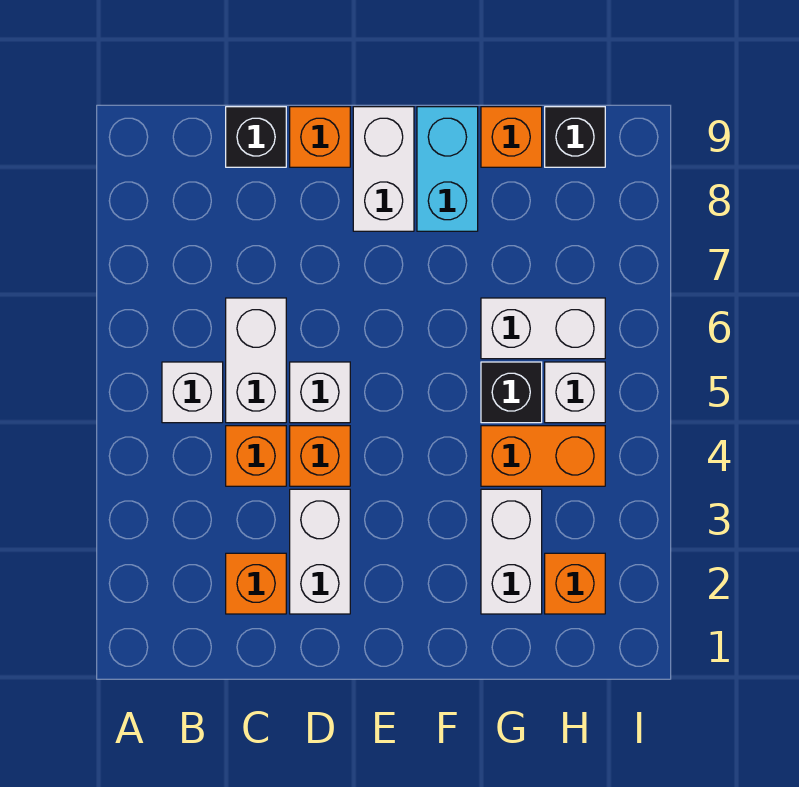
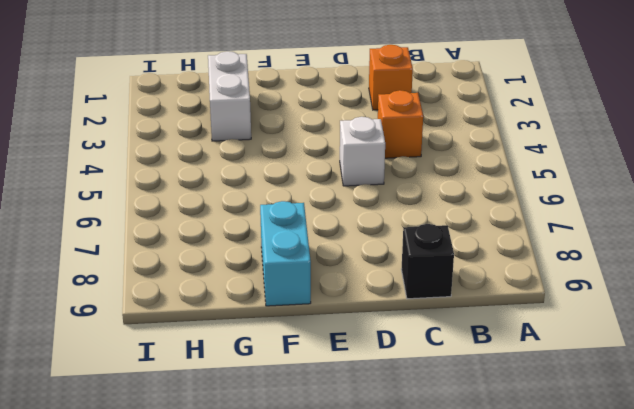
none -> white 1x1 brick [162,362,223,423]
none -> white 1x2 brick [226,298,286,423]
none -> white 1x2 brick [290,489,350,614]

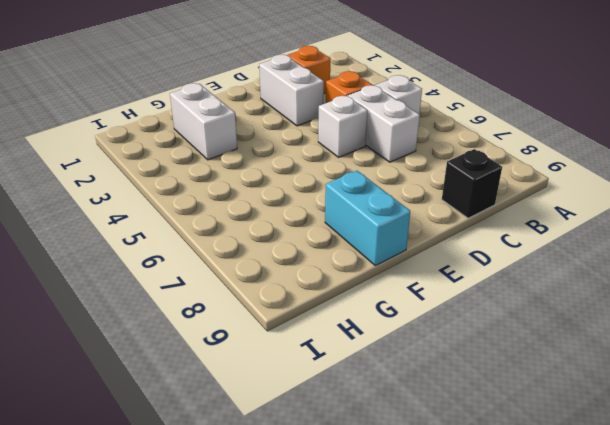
none -> orange 1x1 brick [290,426,350,486]
none -> orange 1x1 brick [290,107,350,167]
none -> white 1x2 brick [353,107,414,231]

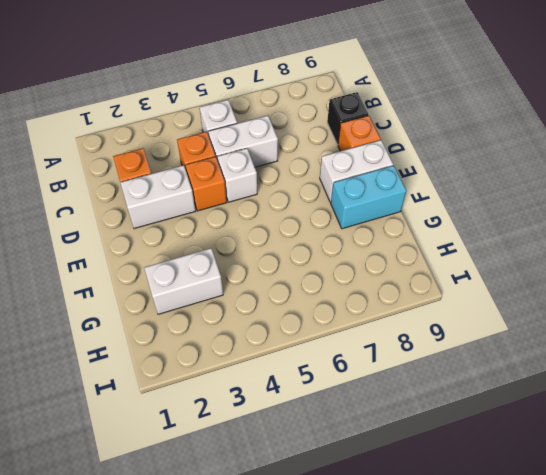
none -> orange 1x2 brick [481,426,605,486]
none -> black 1x1 brick [481,362,542,423]
none -> white 1x2 brick [481,298,605,359]

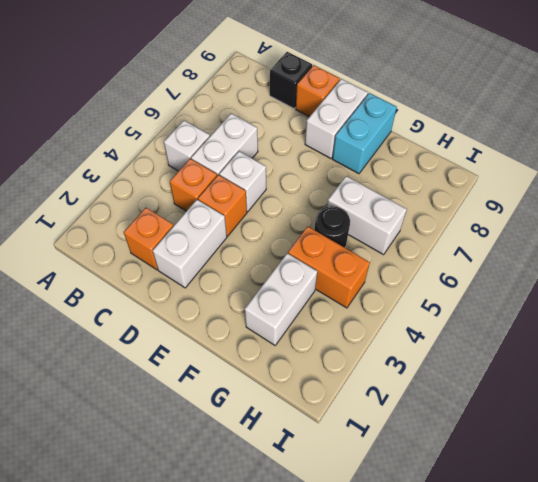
black 1x1 round brick [314,206,350,248] -> black 1x1 brick [481,362,542,423]
none -> orange 1x1 brick [481,107,542,167]
none -> orange 1x1 brick [545,553,605,614]
none -> white 1x1 brick [545,362,605,423]

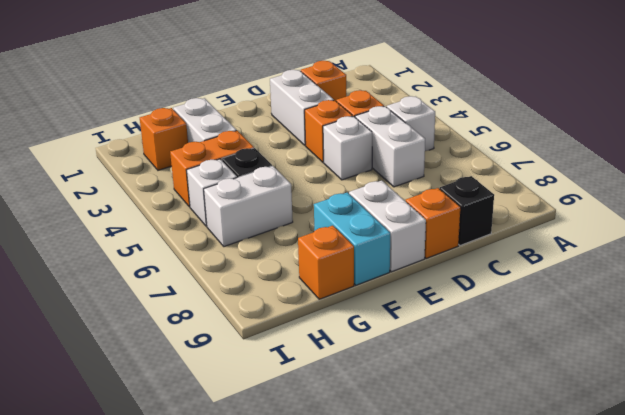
none -> black 1x1 brick [545,107,605,167]

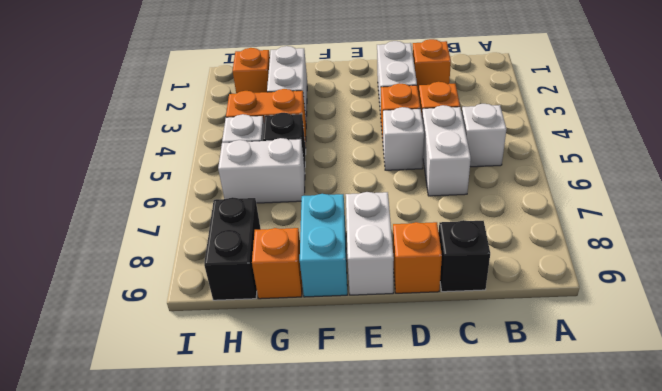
black 1x2 brick [204,197,261,300] -> black 1x1 brick [545,107,605,167]

